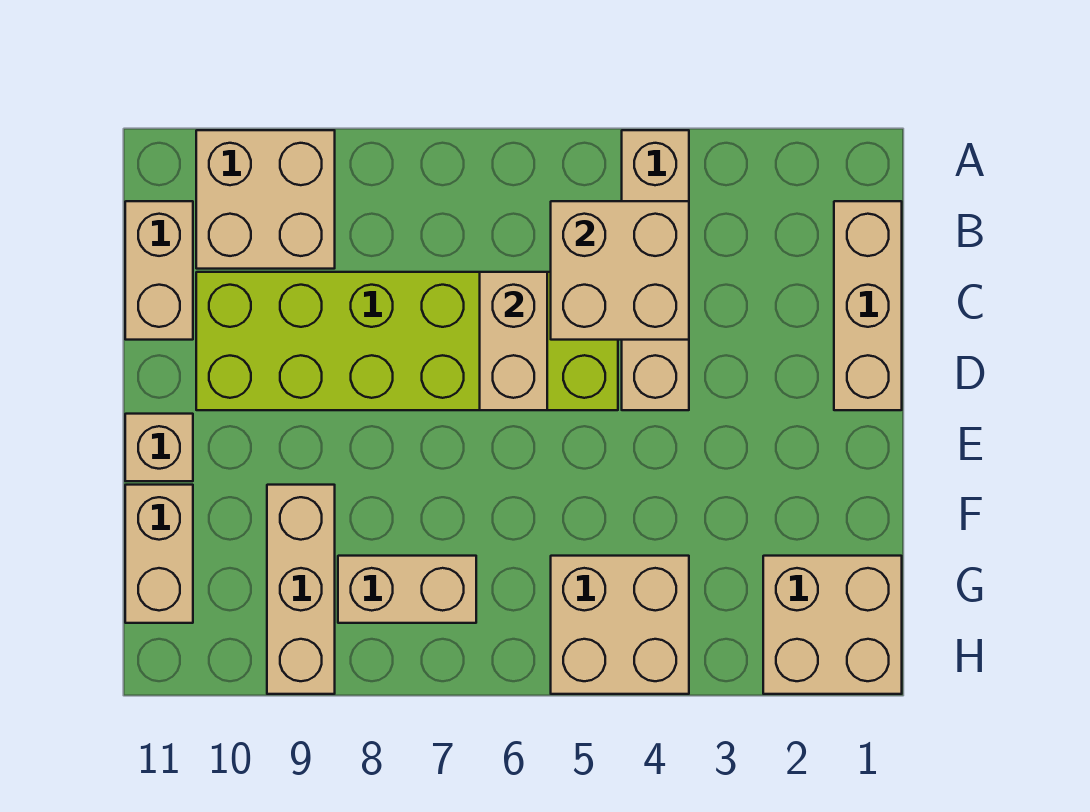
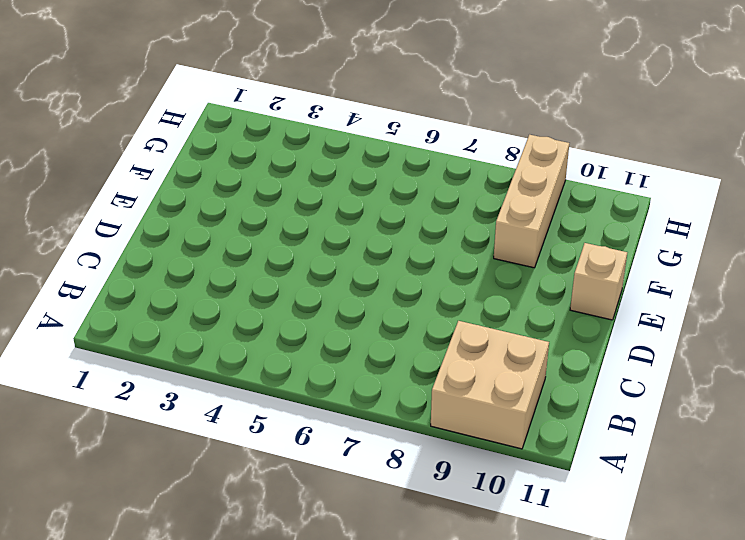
none -> tan 1x4 brick [622,130,689,410]
none -> tan 1x3 brick [834,201,902,410]
none -> tan 1x2 brick [125,201,193,340]

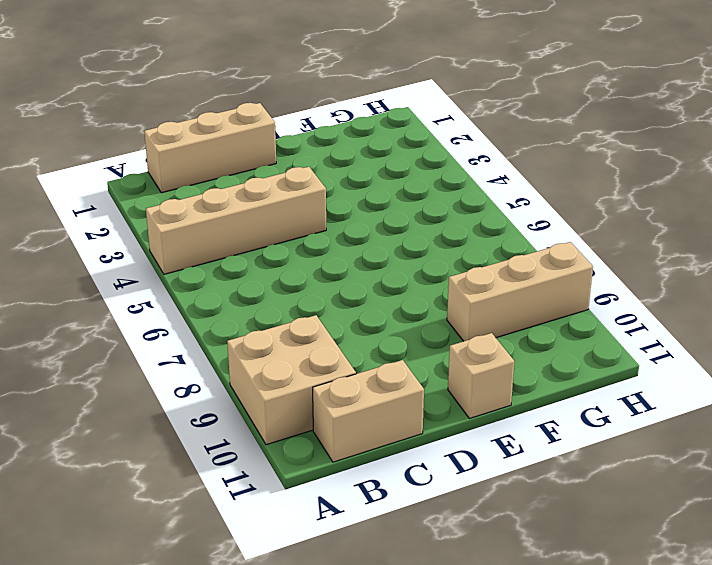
none -> lime 2x6 brick [196,272,618,410]
none -> tan 1x2 brick [125,485,193,623]
none -> tan 2x2 brick [763,556,902,694]

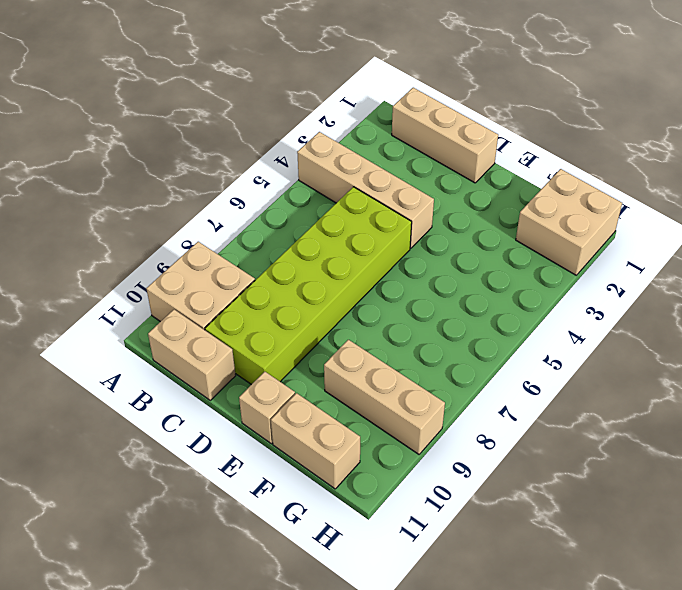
none -> tan 2x2 brick [551,556,689,694]
none -> tan 1x2 brick [338,556,476,623]
none -> tan 2x2 brick [551,201,689,340]

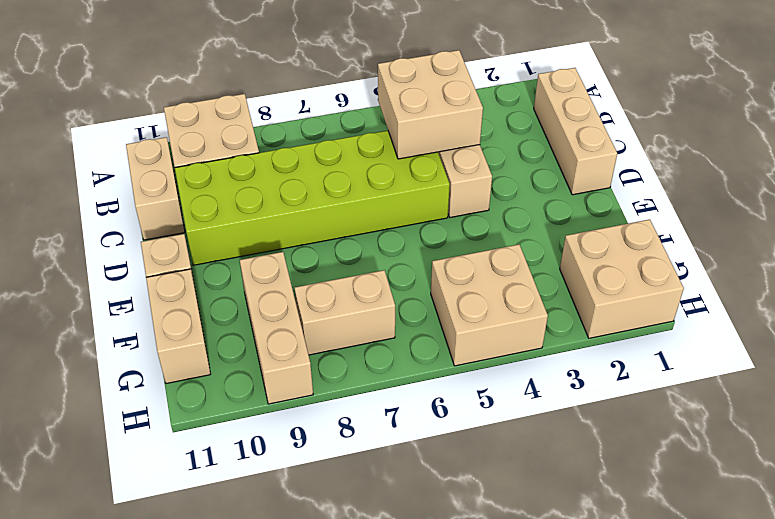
none -> tan 1x2 brick [480,272,547,410]

